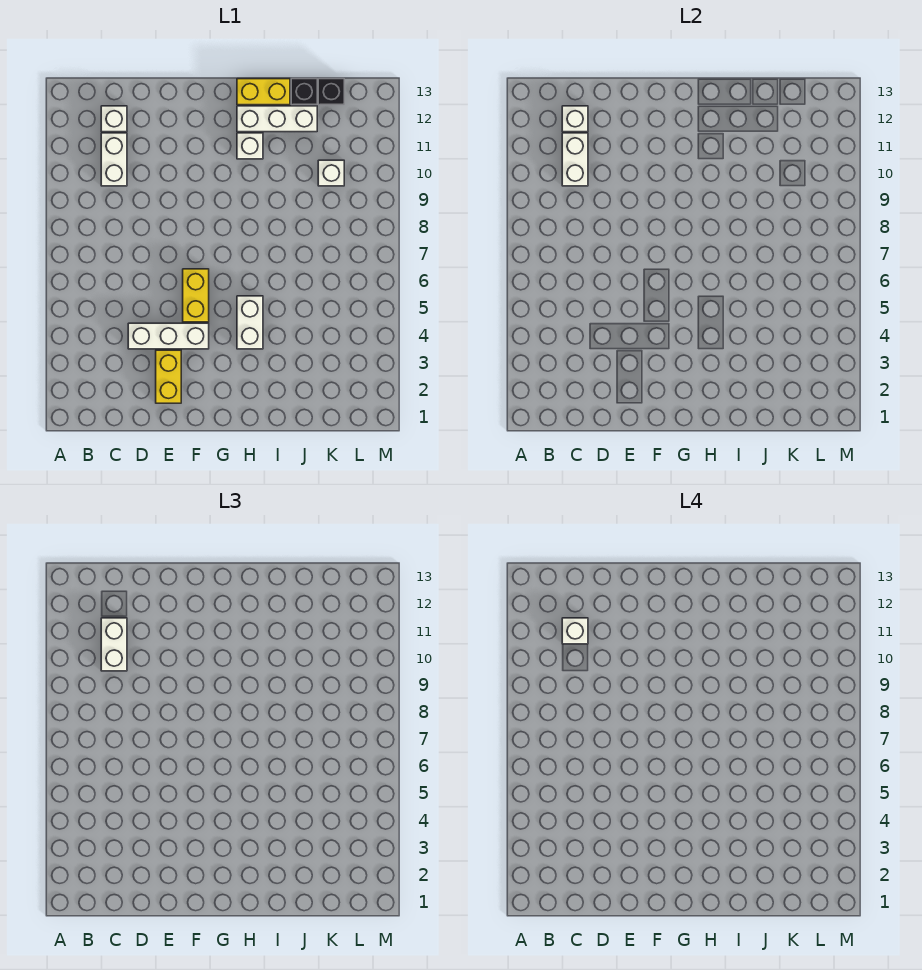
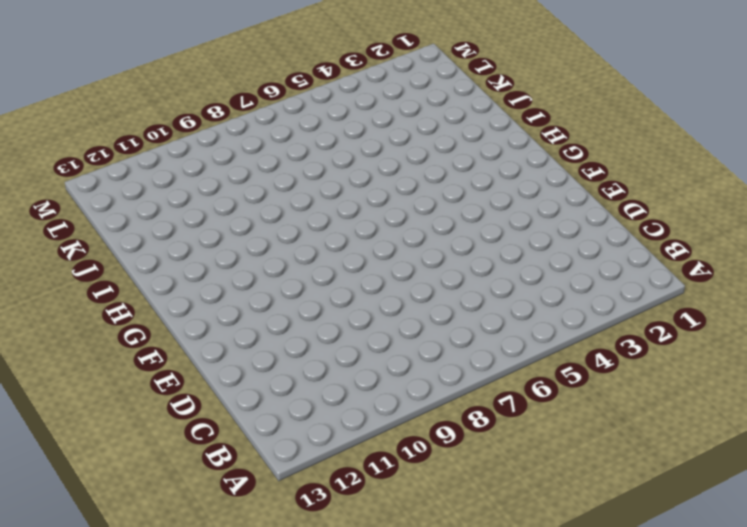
none -> white 1x2 brick [101,133,127,186]
none -> white 1x1 brick [101,106,127,132]
none -> white 1x3 brick [128,323,209,349]

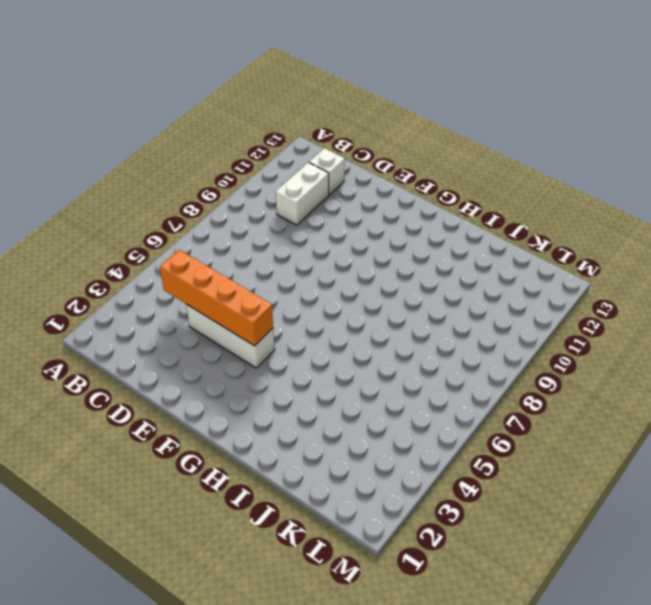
orange 1x4 brick [160,250,273,346] -> none
none -> yellow 1x2 brick [156,350,181,403]
none -> yellow 1x2 brick [183,269,209,322]
none -> white 1x2 brick [237,296,263,349]

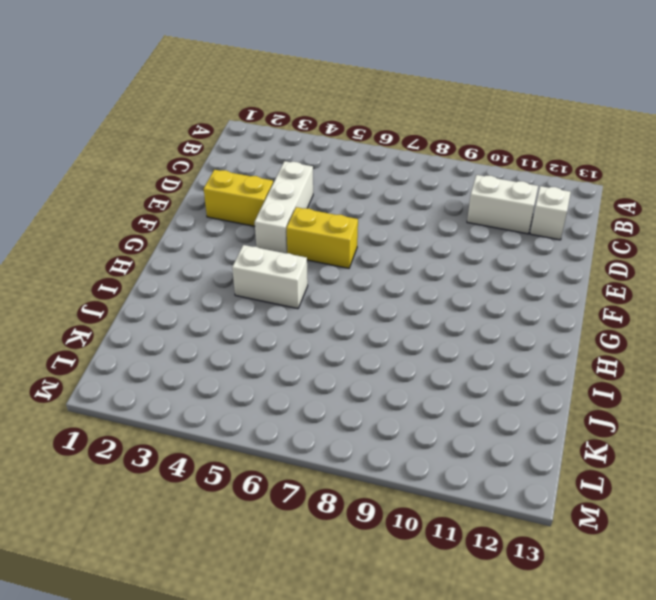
none -> white 1x1 brick [237,133,263,159]
none -> white 1x3 brick [237,106,317,132]
none -> yellow 1x2 brick [237,79,290,105]

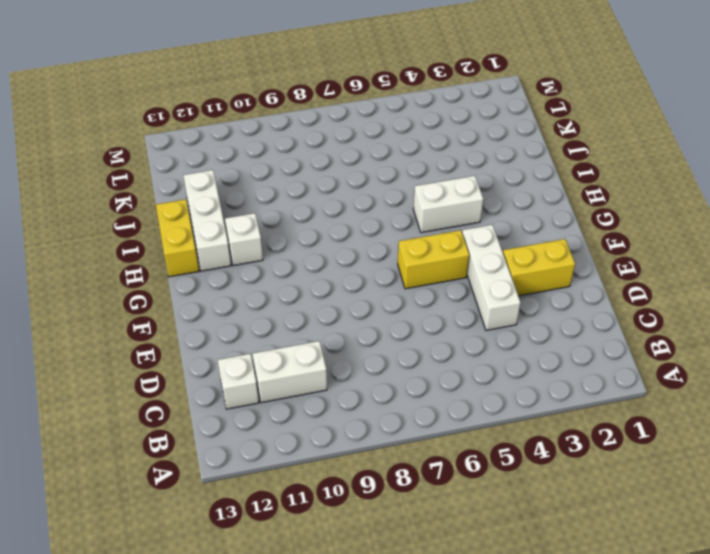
none -> black 1x1 brick [291,79,317,105]
none -> white 1x1 brick [318,160,344,186]
none -> black 1x1 brick [318,79,344,105]

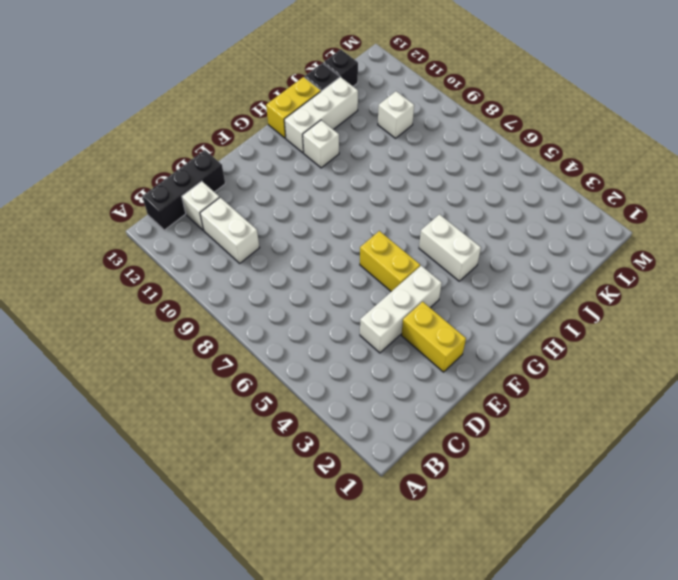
black 1x3 brick [142,150,225,230] -> none
none -> white 1x2 brick [562,133,588,186]
none -> white 1x1 brick [562,106,588,132]
none -> white 1x2 brick [101,618,127,671]

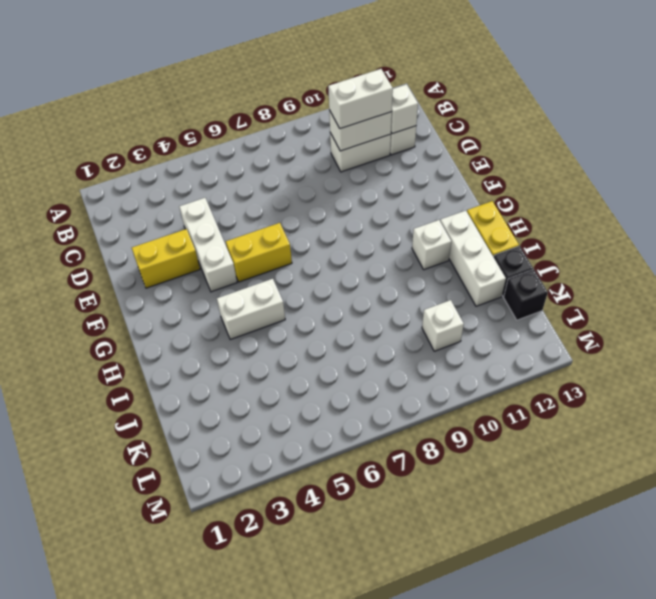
none -> white 1x1 brick [562,618,588,644]

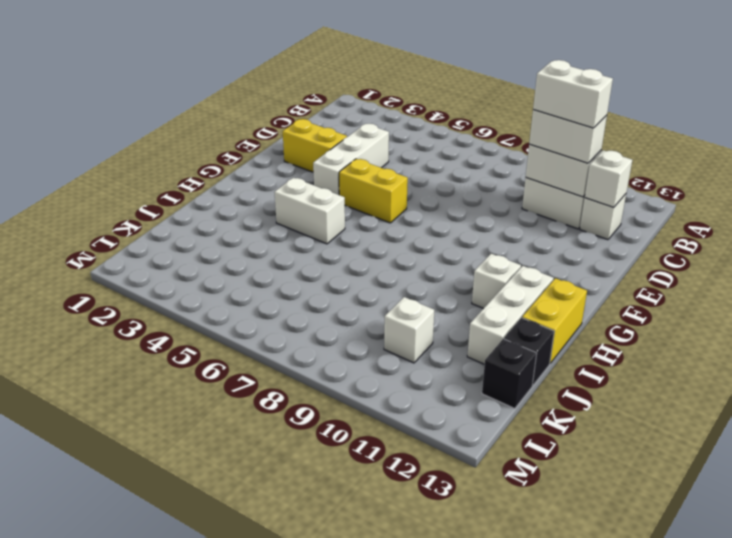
white 1x2 brick [533,60,613,128] -> white 1x1 brick [562,618,588,644]

